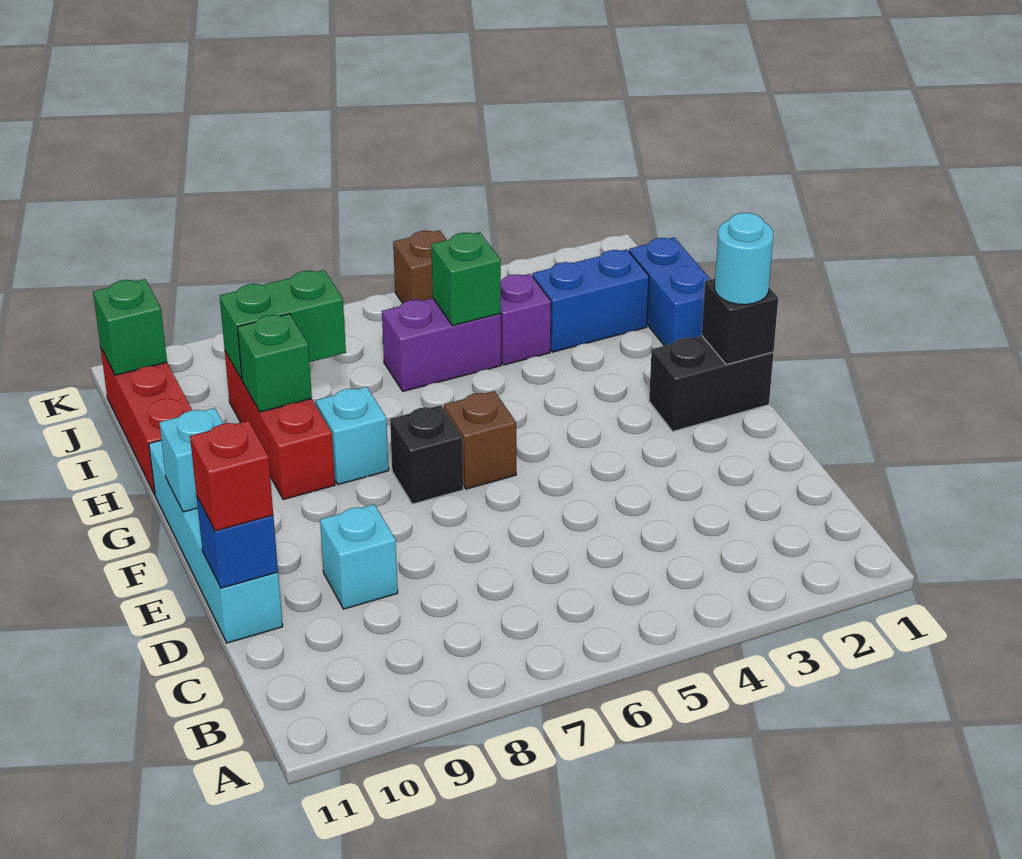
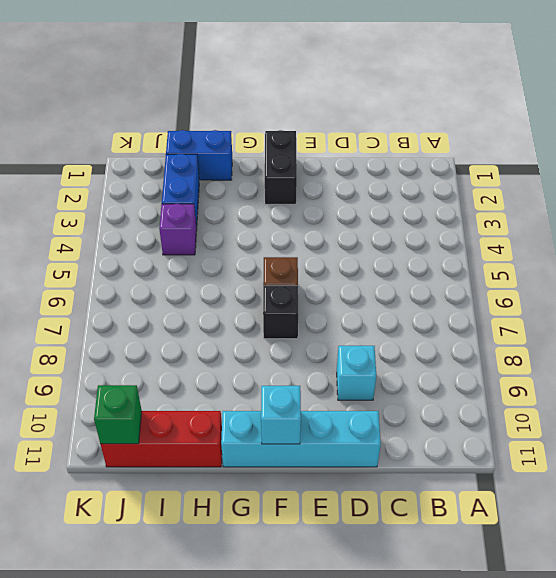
none -> cyan 1x1 brick [316,387,389,485]
none -> red 1x3 brick [225,352,335,500]
none -> purple 1x2 brick [382,298,501,391]

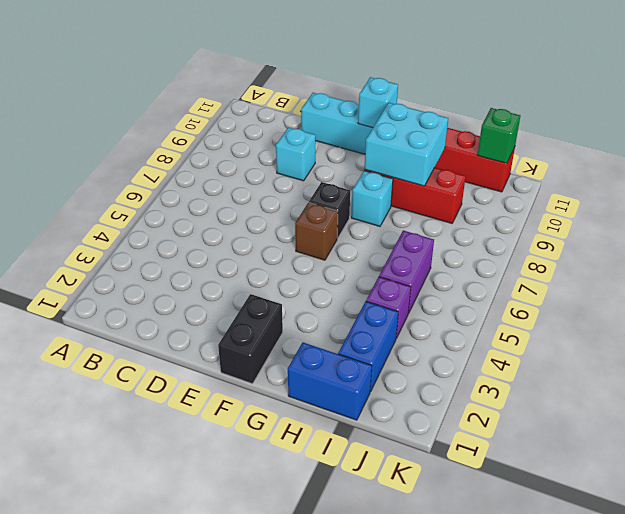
cyan 2x2 brick [365,103,448,186] -> green 1x1 brick [237,314,312,412]
none -> brown 1x1 brick [393,230,447,303]
none -> blue 1x1 brick [197,497,278,588]
none -> black 1x1 brick [702,279,778,365]

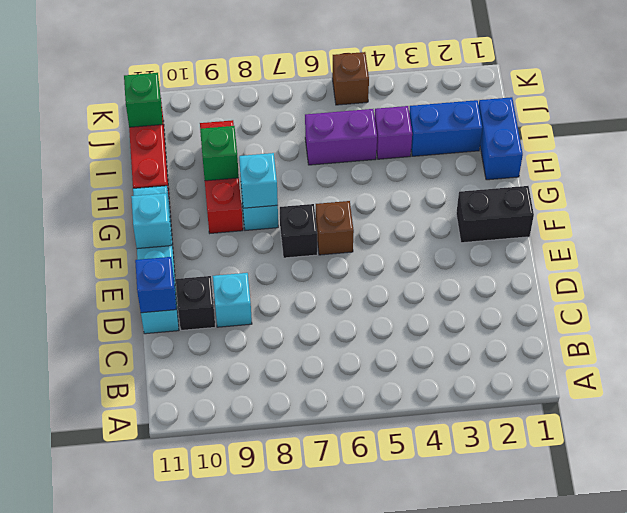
black 1x1 brick [176,276,215,330] -> black 1x1 brick moved to [702,279,778,365]
cyan 1x1 brick [239,153,278,208] -> none
none -> green 1x1 brick [431,232,501,326]
none -> green 1x2 brick [220,270,346,380]
none -> red 1x1 brick [190,421,273,531]

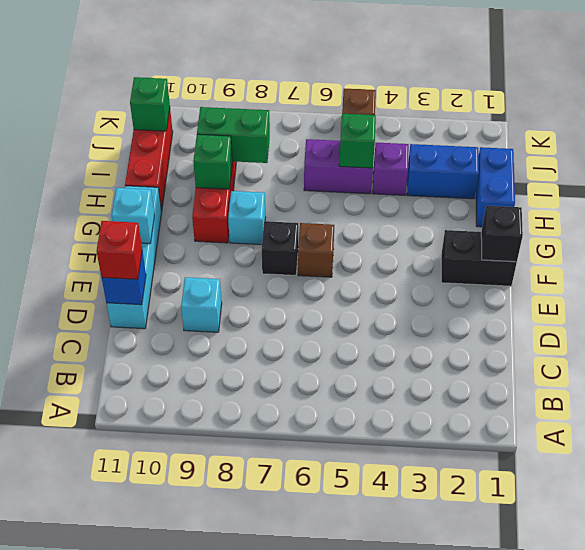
none -> cyan 1x1 round brick [715,213,773,305]

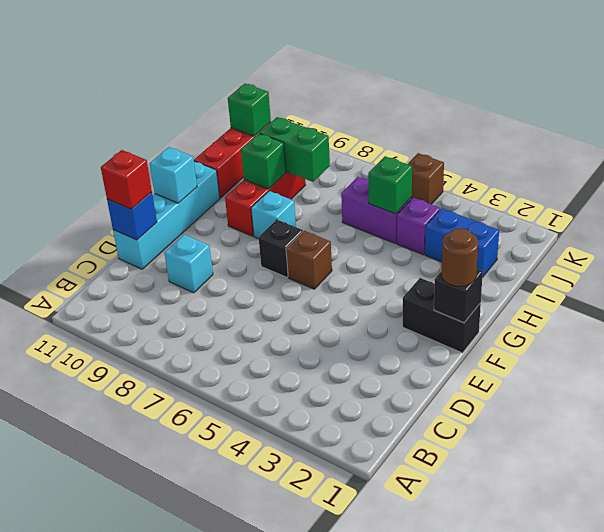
brown 1x1 round brick [441,228,478,286] -> cyan 1x1 round brick [715,213,773,305]
none -> blue 1x2 brick [629,238,711,346]

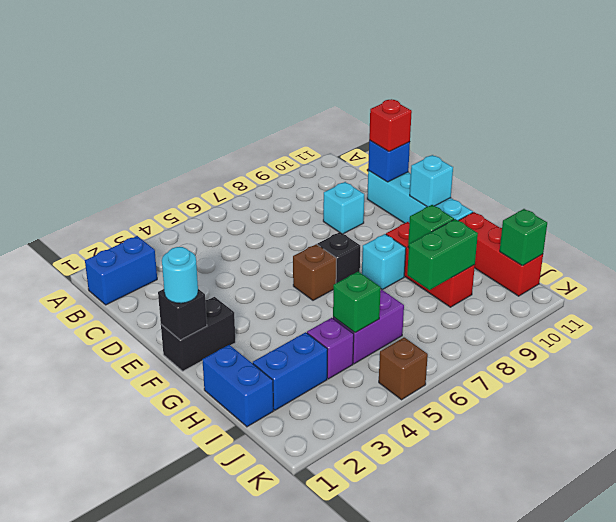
blue 1x2 brick [85,236,157,305] -> none

